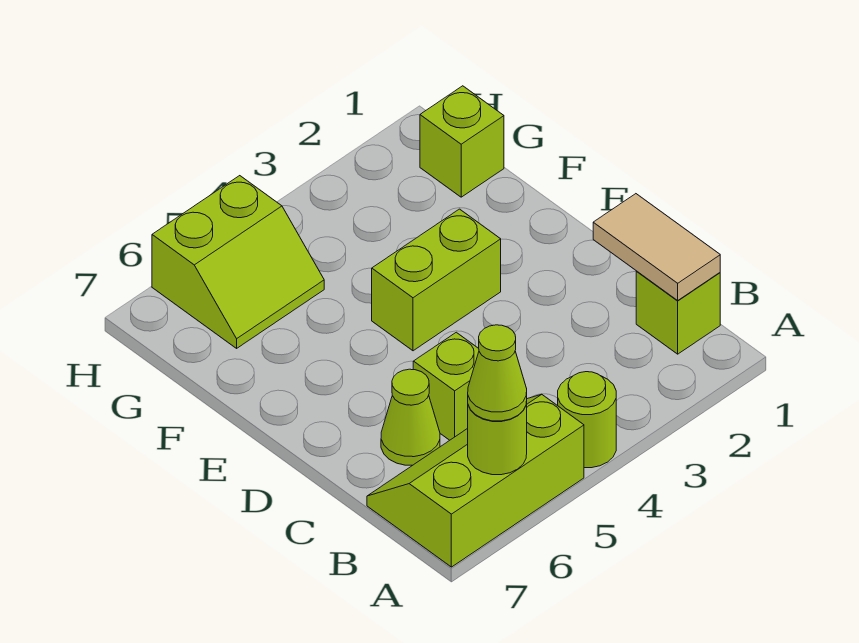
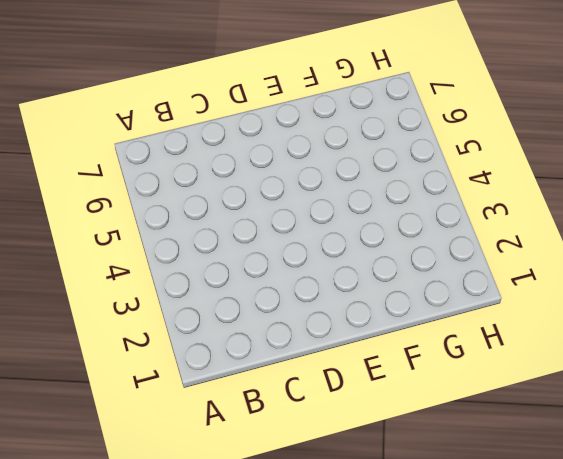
none -> lime 1x1 round brick [558,372,616,468]
none -> lime 2x3 slope [367,394,584,567]

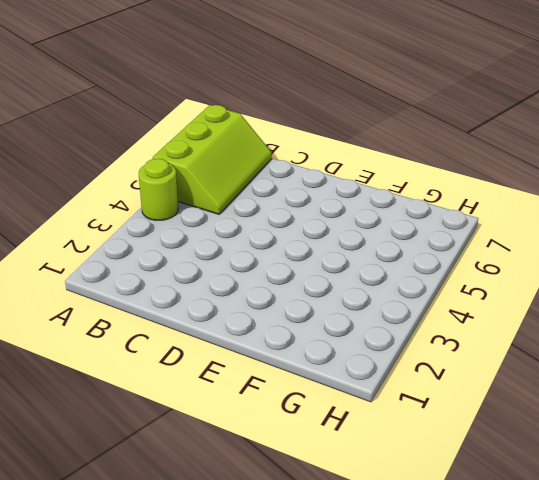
none -> lime 1x1 brick [636,272,720,354]
none -> lime 1x1 brick [413,332,479,440]

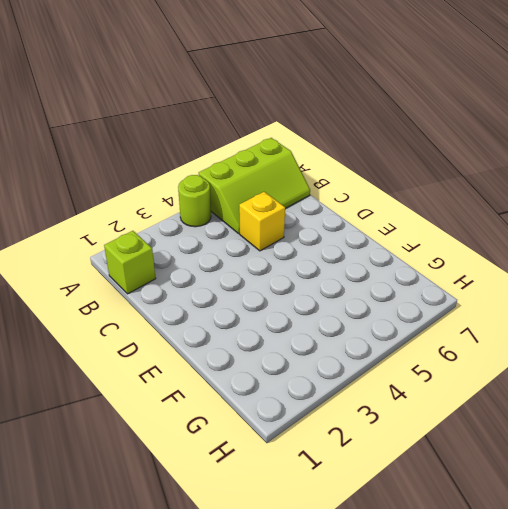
yellow 1x1 brick [239,192,285,251] -> lime 1x1 brick [413,332,479,440]
none -> lime 1x1 cone [381,369,440,465]
none -> lime 1x2 brick [372,209,501,351]

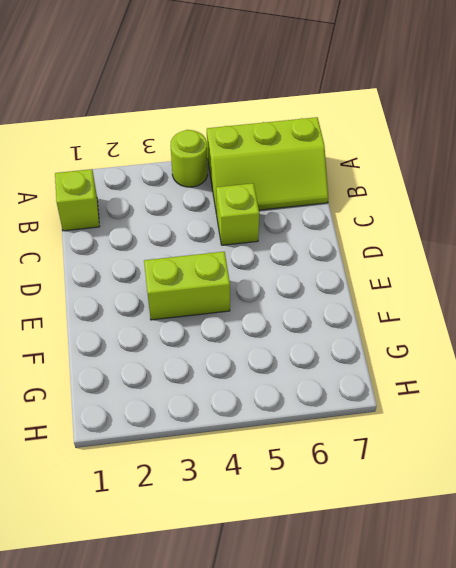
none -> lime 1x1 cone [381,369,440,465]
none -> lime 1x1 brick [420,86,504,197]

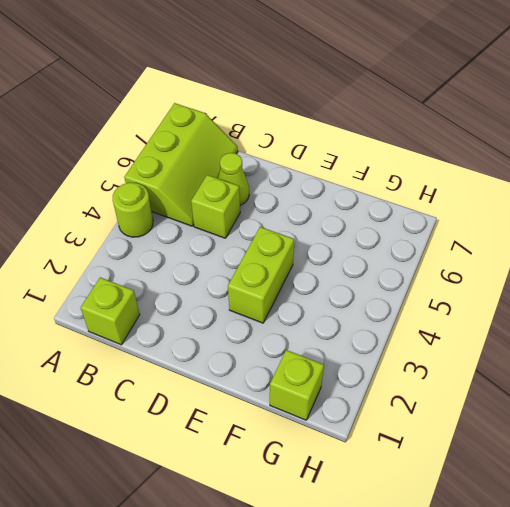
none -> lime 2x2 slope [152,176,324,348]
none -> lime 1x1 round brick [468,402,527,475]

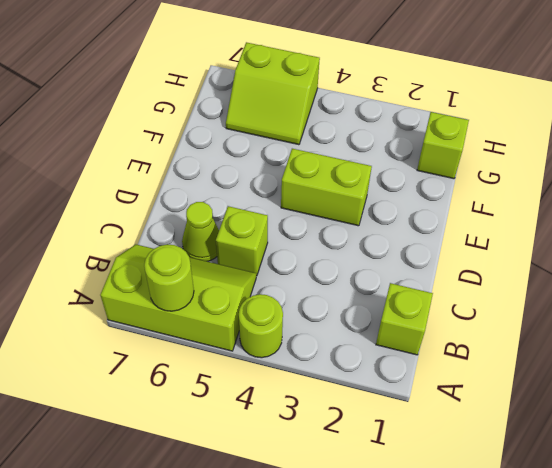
none -> tan 1x2 tile [593,194,720,300]
none -> lime 1x1 cone [468,325,527,421]

